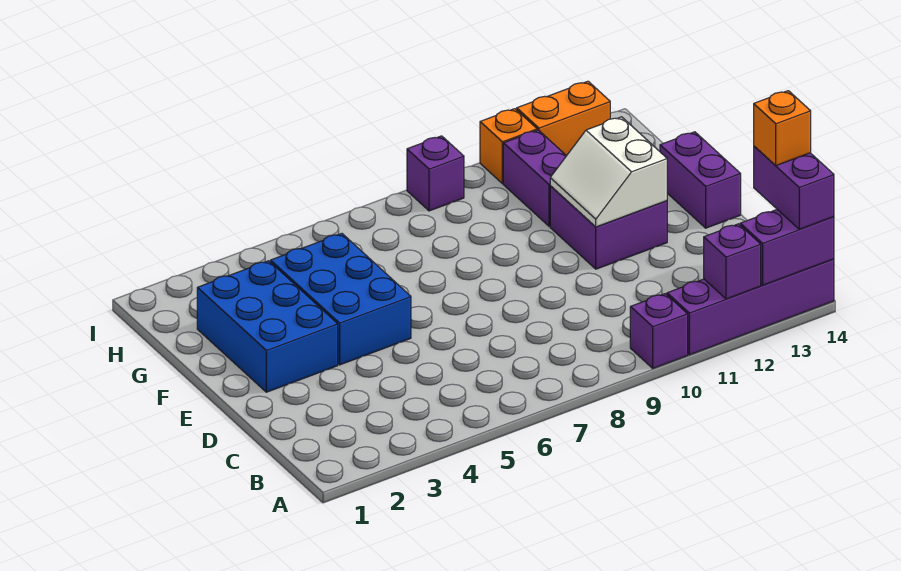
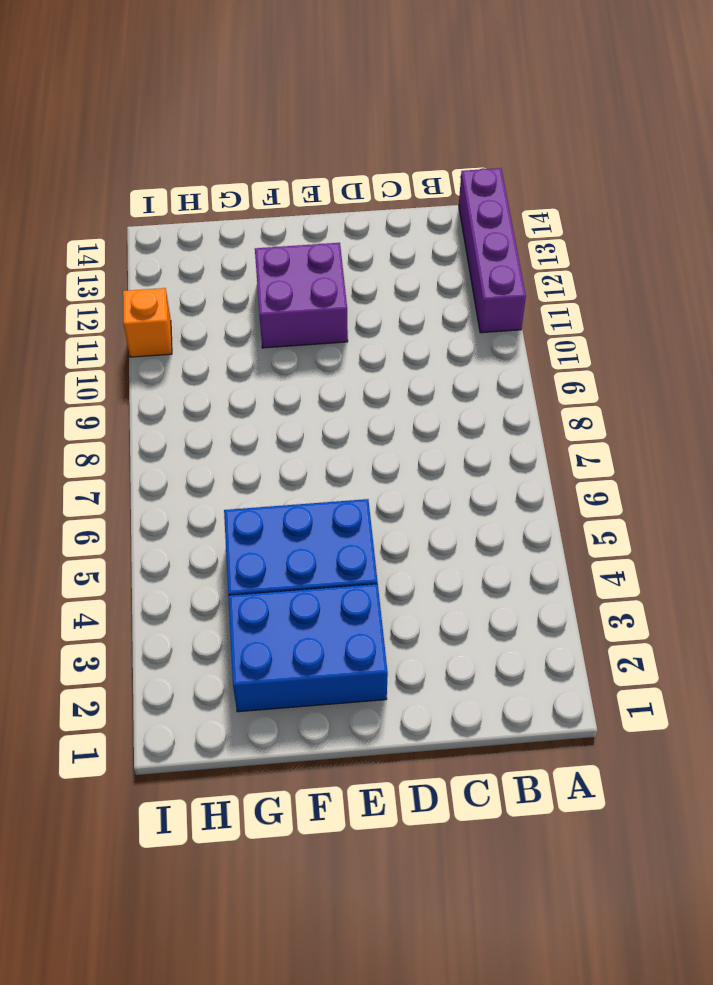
none -> purple 1x1 brick [630,294,688,368]
none -> purple 1x2 brick [660,132,741,228]
none -> purple 1x2 brick [503,130,566,226]

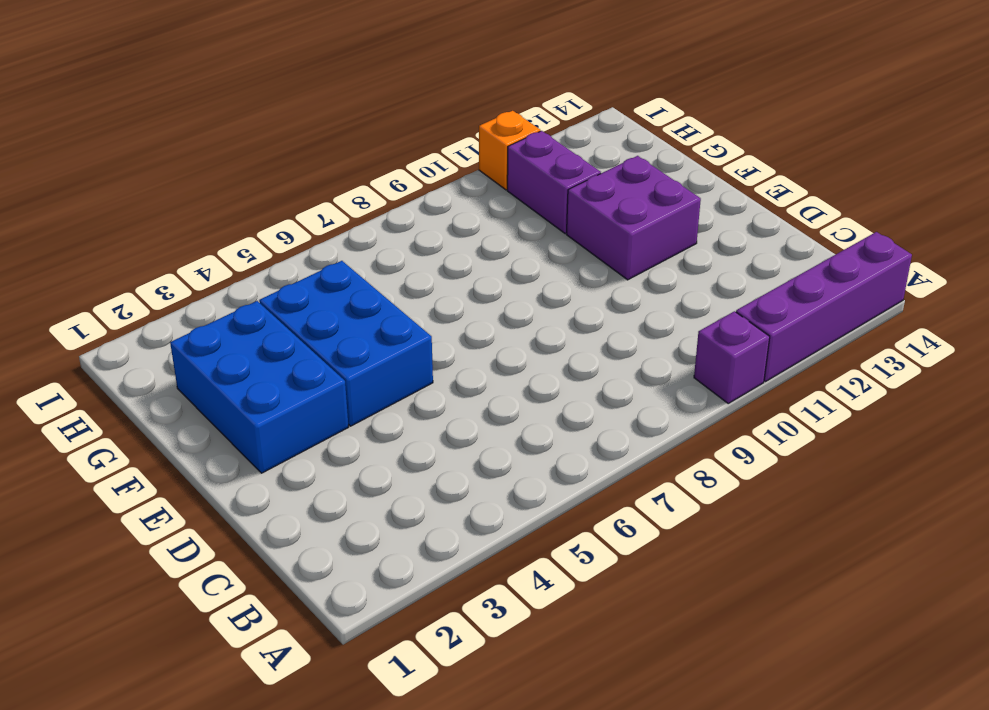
none -> purple 1x2 brick [660,132,741,228]
none -> purple 1x1 brick [407,136,464,211]
none -> orange 1x2 brick [517,81,610,156]

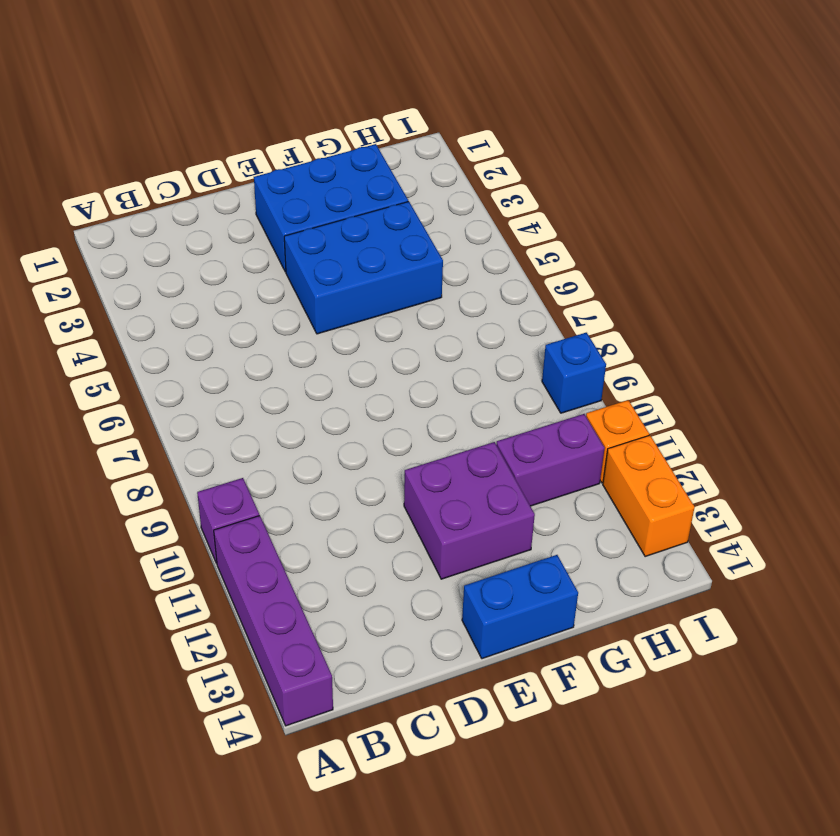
blue 1x2 brick [462,555,578,659] -> purple 1x2 brick [660,132,741,228]
blue 1x1 brick [542,333,606,413] -> purple 1x1 brick [407,136,464,211]
none -> purple 1x1 brick [704,224,761,299]
none -> purple 1x2 brick [740,210,834,285]
none -> white 2x2 slope [550,117,667,227]

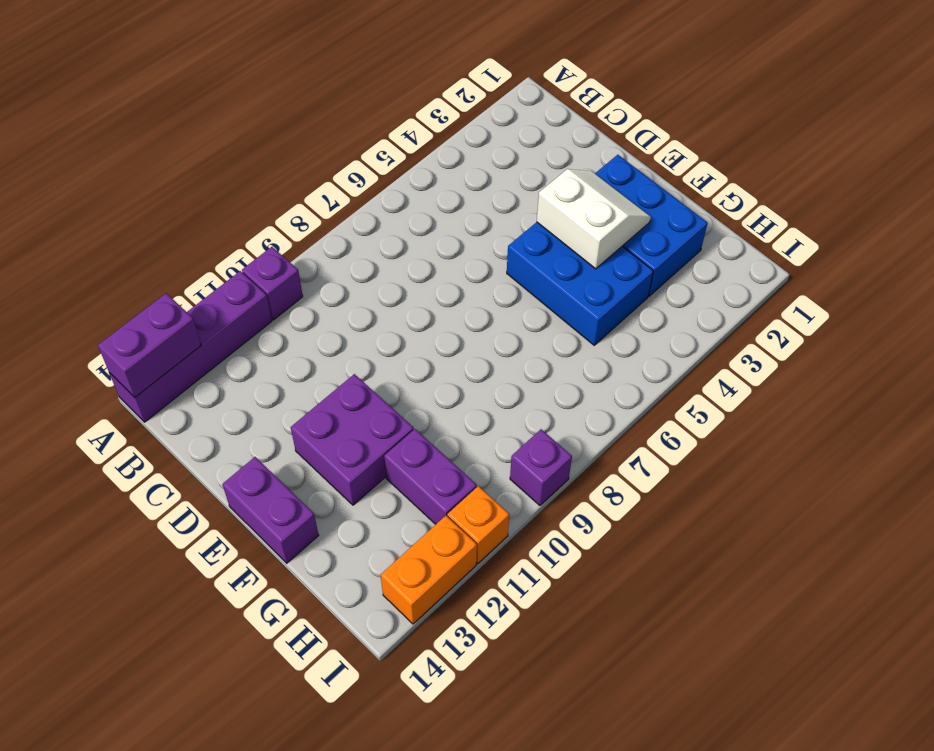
white 2x2 slope [537,169,651,269] -> white 2x2 slope moved to [550,117,667,227]
none -> purple 1x1 brick [704,224,761,299]
none -> purple 1x2 brick [754,146,834,229]
none -> orange 1x1 brick [754,91,811,165]

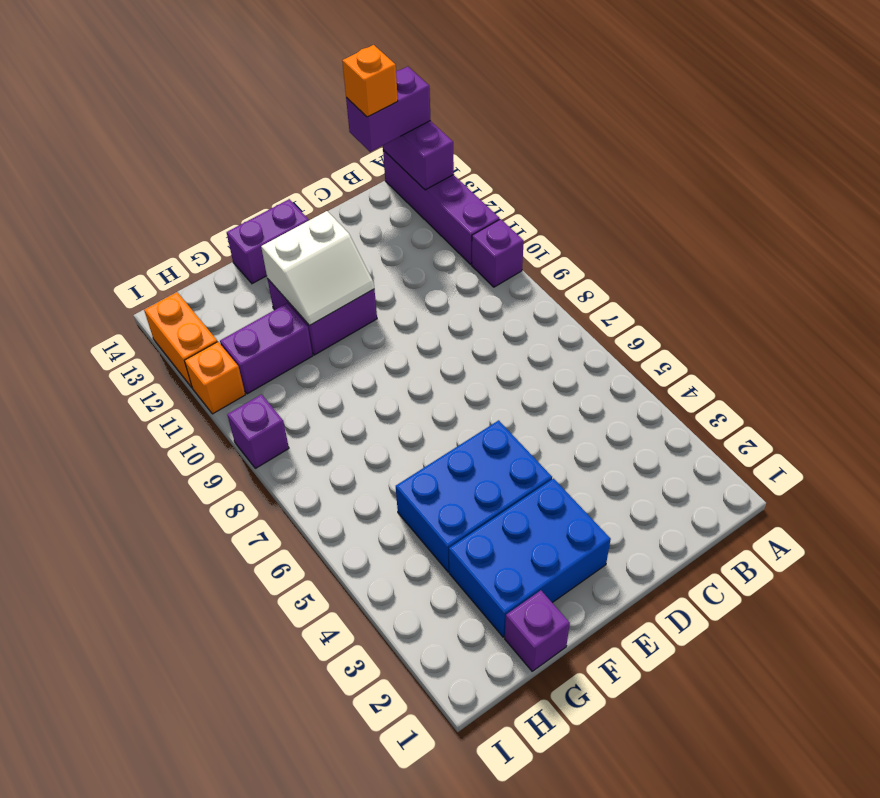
purple 1x1 brick [505,590,570,671] -> purple 1x1 brick moved to [704,224,761,299]

